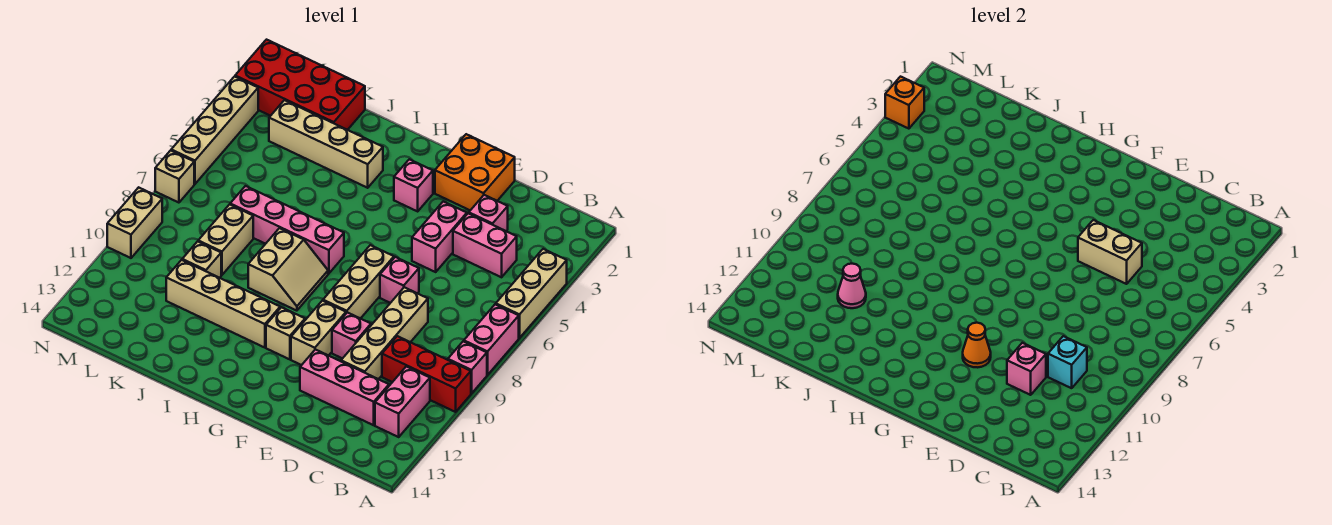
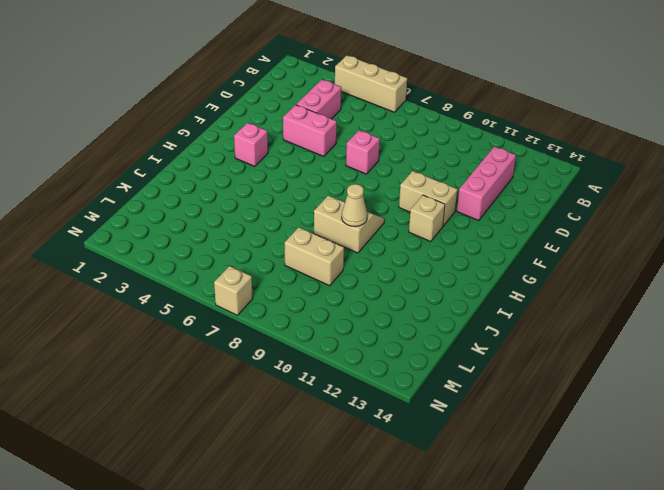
tan 1x1 cone [342,184,367,227] -> none
none -> pink 1x2 brick [464,304,519,375]
none -> pink 1x1 brick [448,341,487,393]
none -> red 1x3 brick [382,336,471,412]
none -> pink 1x2 brick [375,366,430,437]

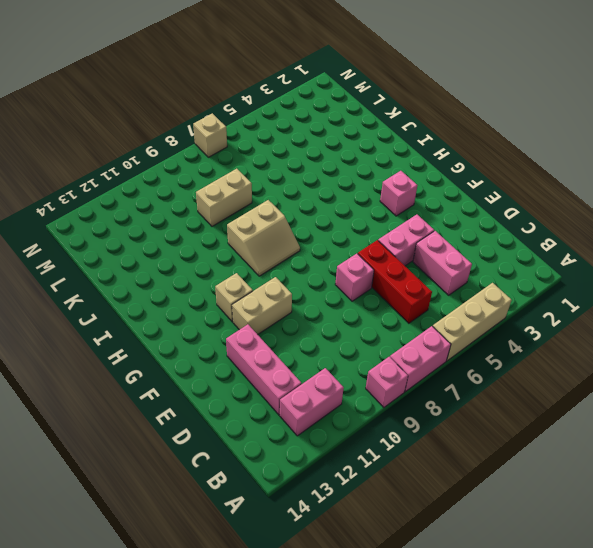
red 1x3 brick [358,240,432,323] -> red 1x3 brick moved to [382,336,471,412]
none -> pink 1x1 brick [469,195,508,231]
none -> tan 1x4 brick [341,287,428,379]
none -> orange 2x2 brick [435,134,515,210]
none -> pink 1x1 brick [332,312,371,359]

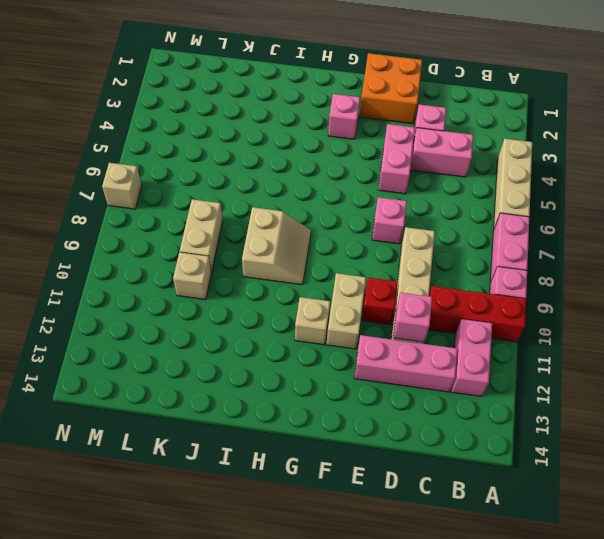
red 1x1 brick [362,278,398,325] -> pink 1x1 brick [332,312,371,359]
none -> tan 1x3 brick [323,245,394,319]
none -> pink 1x4 brick [230,186,344,274]
none -> tan 1x4 brick [166,260,280,348]
none -> tan 1x4 brick [269,100,383,188]

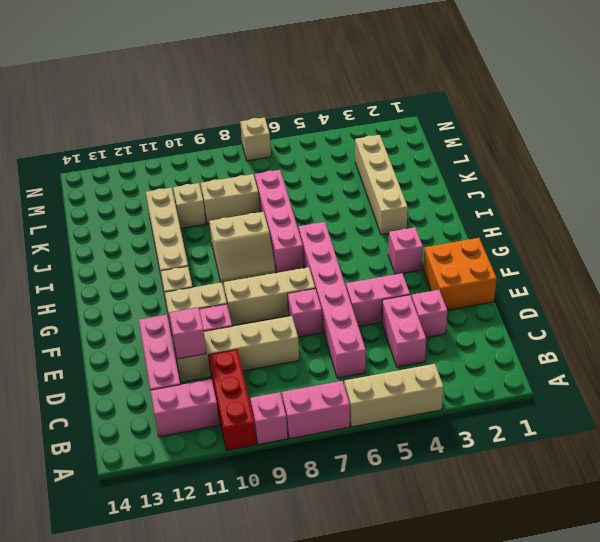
pink 1x6 brick [299,222,366,378] -> none
none -> red 2x4 brick [235,40,365,130]
none -> tan 1x4 brick [171,77,258,184]
none -> tan 1x2 brick [107,187,162,258]
none -> cyan 1x1 brick [1048,336,1087,388]

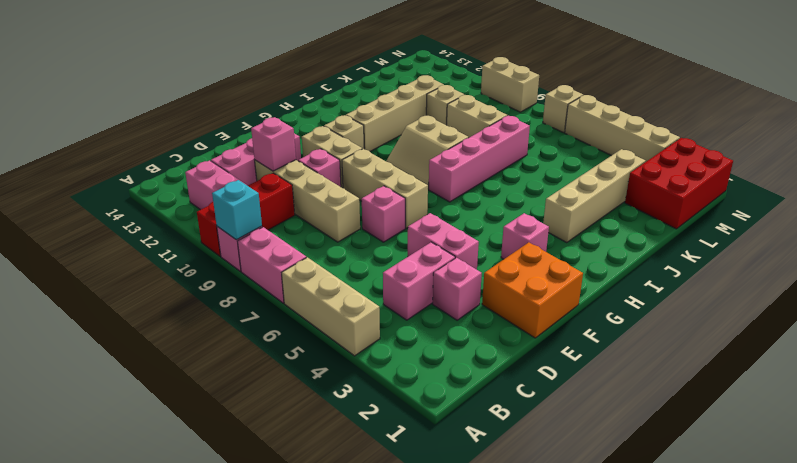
cyan 1x1 brick [212,180,262,240] -> cyan 1x1 brick moved to [1048,336,1087,388]
red 2x3 brick [625,138,733,229] -> red 2x4 brick [235,40,365,130]
none -> tan 1x2 brick [1078,220,1142,284]
none -> orange 1x1 cone [963,323,991,367]
none -> pink 1x1 cone [838,264,866,308]
none -> orange 1x1 brick [885,77,924,129]

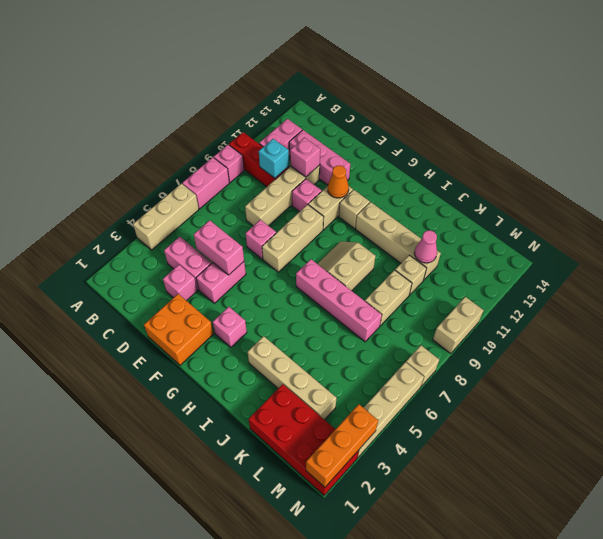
pink 1x2 brick [194,220,244,275] -> tan 1x2 brick [1078,220,1142,284]
orange 1x3 brick [306,404,378,487] -> orange 1x1 brick [885,77,924,129]

